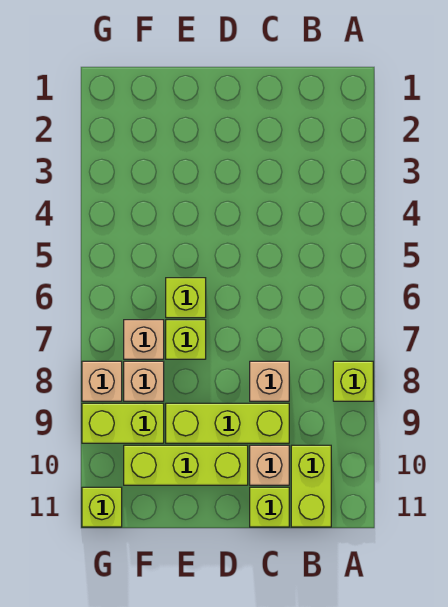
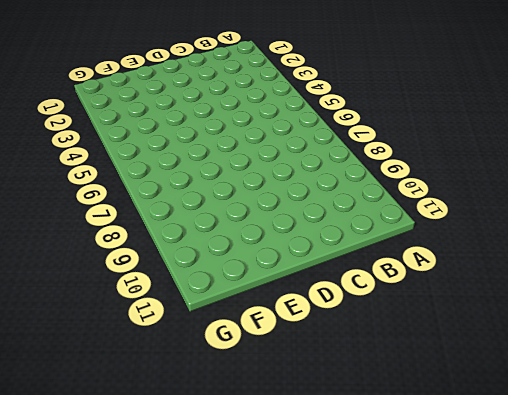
none -> lime 1x1 brick [333,361,373,401]
none -> lime 1x2 brick [291,445,331,527]
none -> tan 1x1 brick [250,361,289,401]

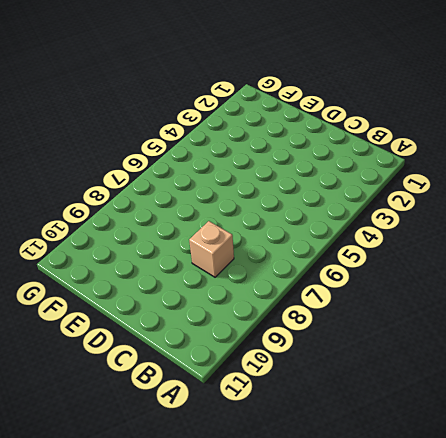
none -> lime 1x1 brick [333,361,373,401]
none -> lime 1x2 brick [291,445,331,527]
none -> lime 1x3 brick [166,403,289,443]

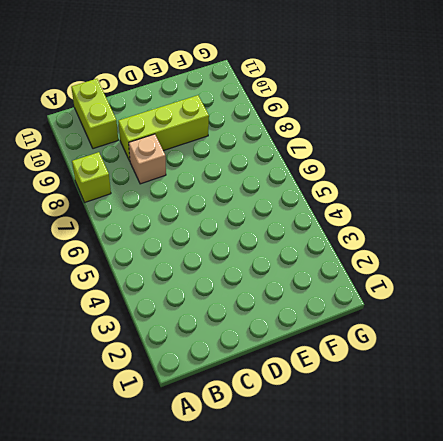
none -> tan 1x1 brick [250,445,289,485]
none -> lime 1x1 brick [250,487,289,527]
none -> lime 1x3 brick [124,445,248,485]

